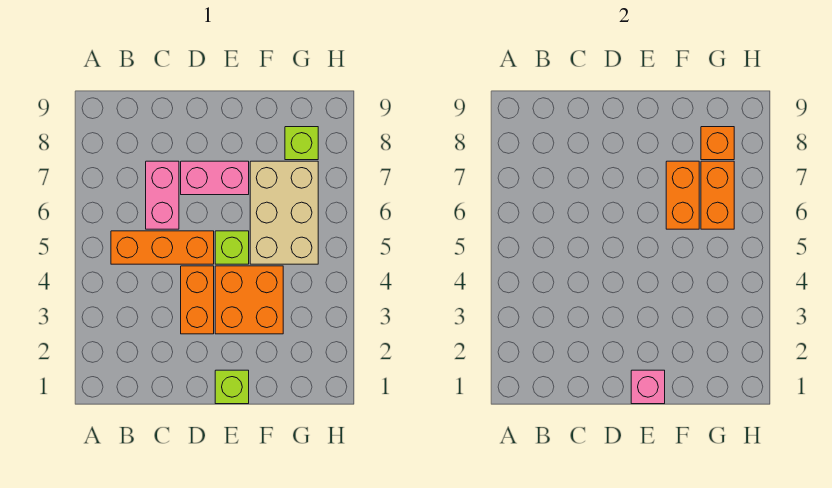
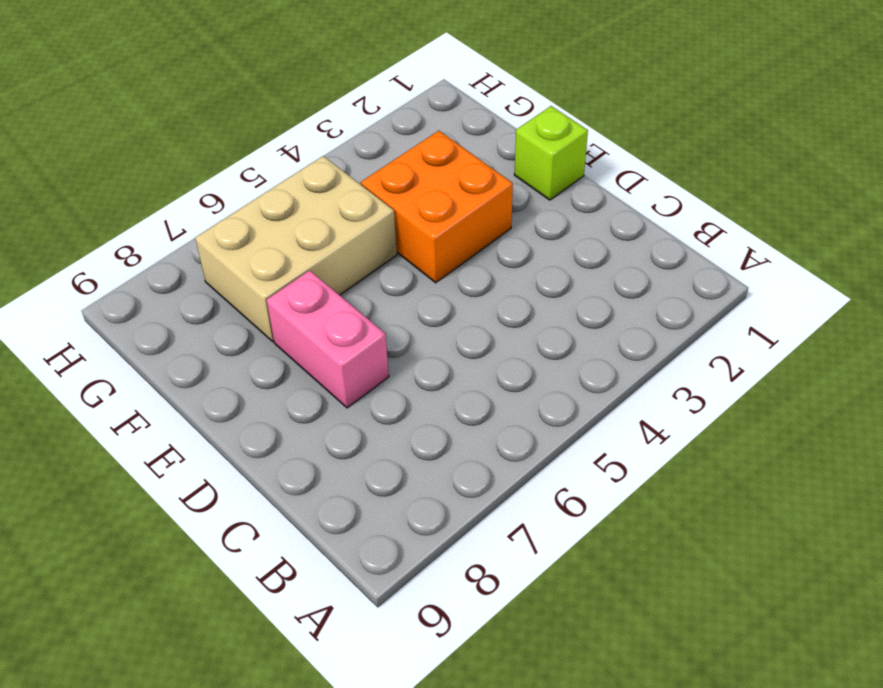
none -> orange 1x3 brick [111,231,214,264]
none -> pink 1x2 brick [146,161,179,229]
none -> orange 1x2 brick [181,266,214,334]

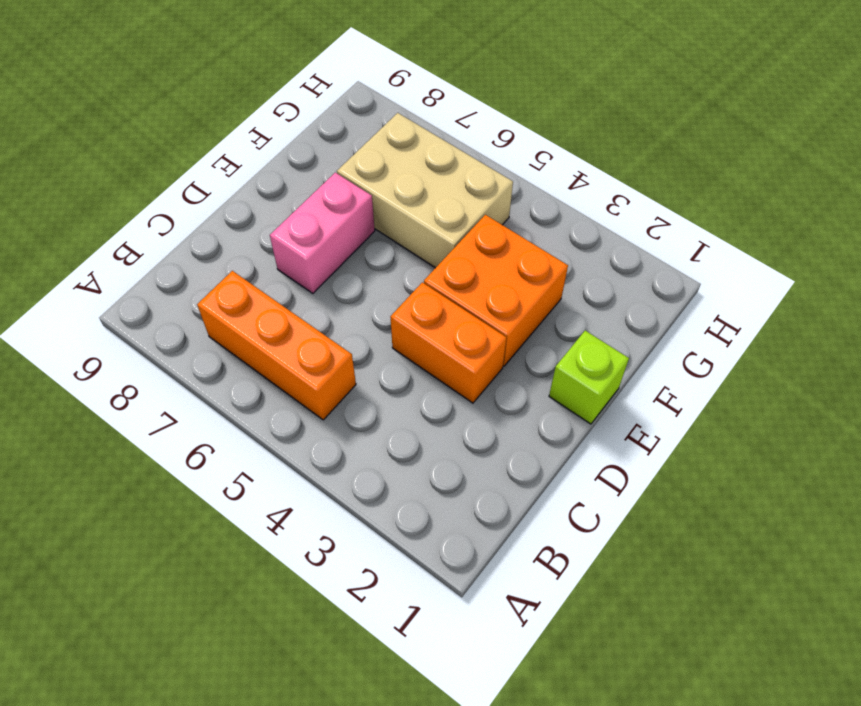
orange 1x3 brick [197,271,356,420] -> orange 1x3 brick turned to [111,231,214,264]
none -> pink 1x2 brick [146,161,179,229]
none -> lime 1x1 brick [215,231,249,264]
none -> lime 1x1 brick [285,127,318,160]

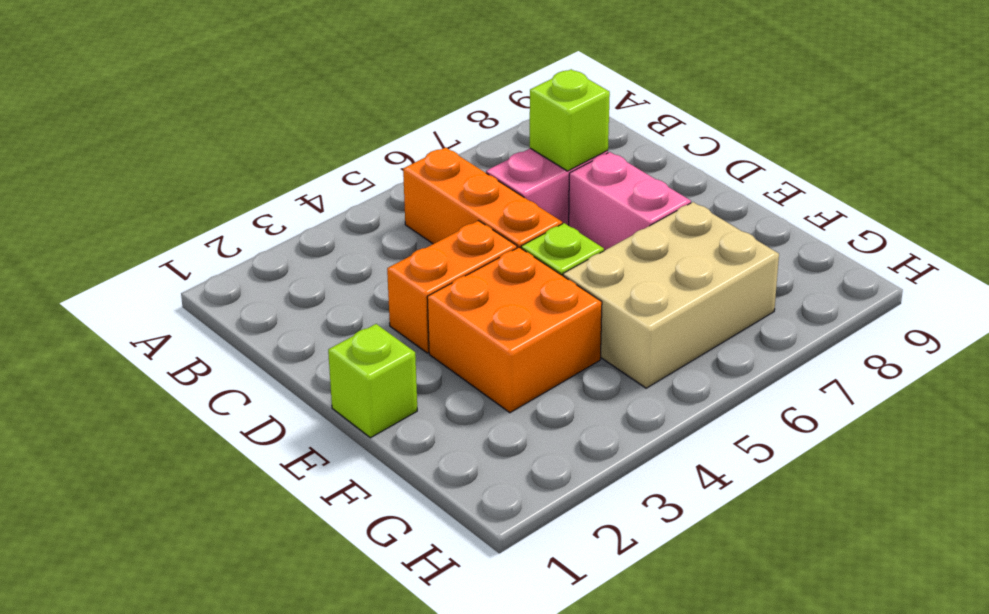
lime 1x1 brick [530,69,610,171] -> lime 1x1 brick moved to [285,127,318,160]
none -> pink 1x1 brick [631,370,665,404]
none -> orange 1x2 brick [666,161,699,229]
none -> orange 1x2 brick [701,161,734,229]

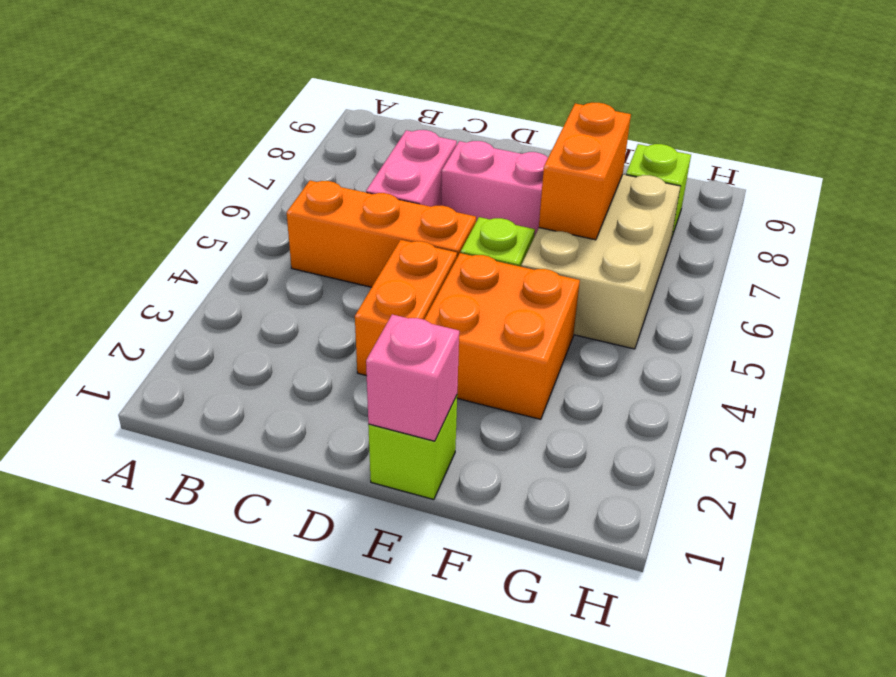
none -> orange 1x2 brick [701,161,734,229]
none -> orange 1x1 brick [701,127,734,160]

